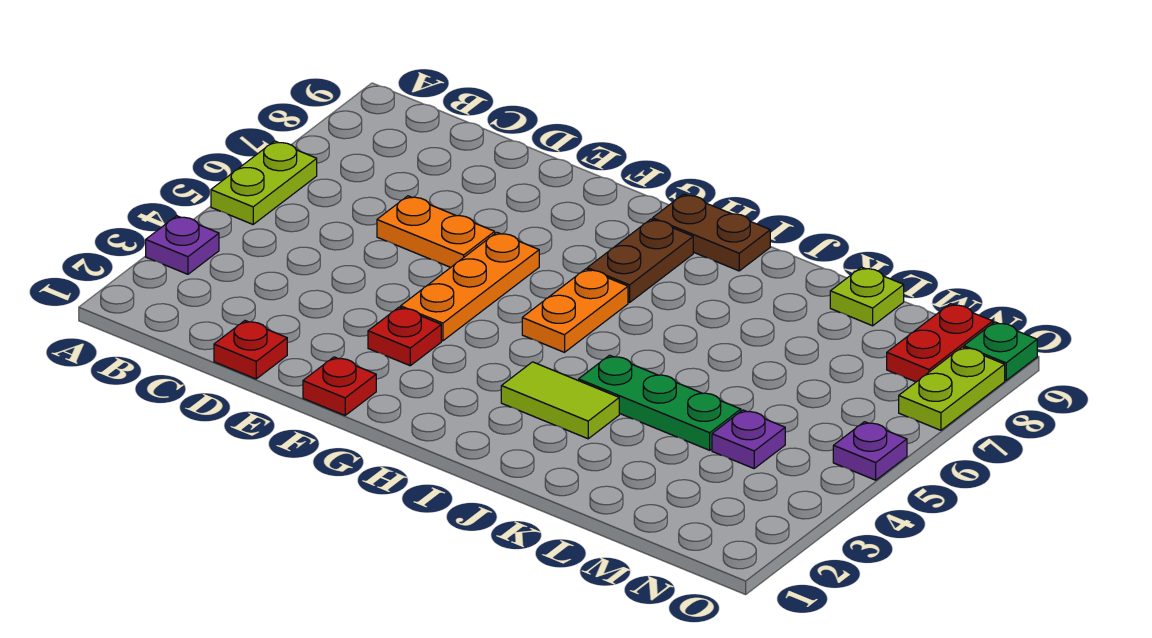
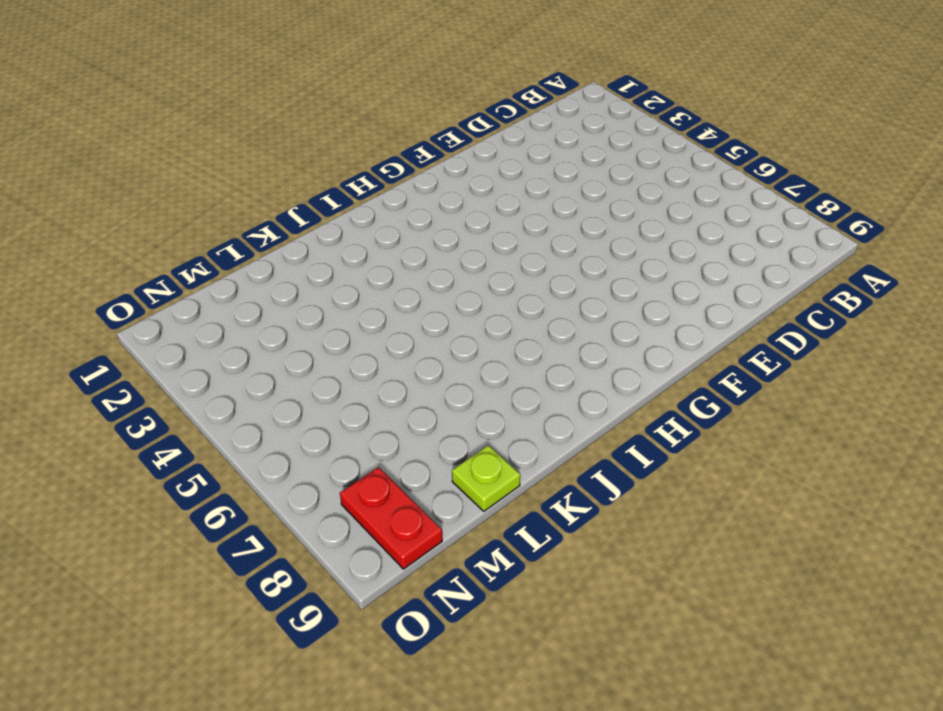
none -> purple 1x1 plate [146,216,219,274]
none -> lime 1x2 plate [211,141,317,224]
none -> red 1x1 plate [214,321,287,379]

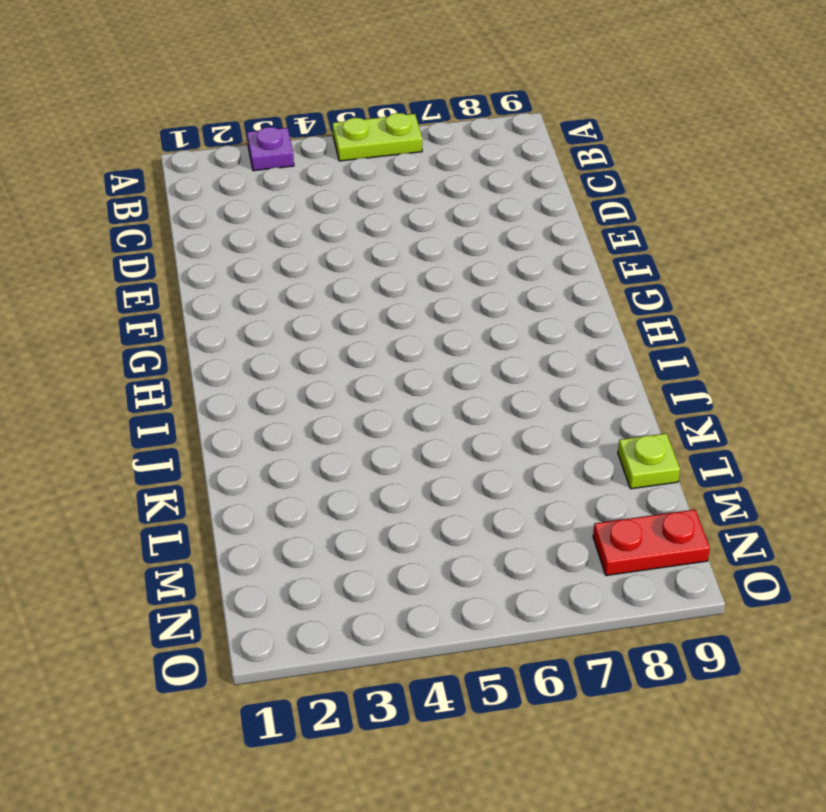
none -> red 1x1 plate [214,321,287,379]
none -> orange 1x2 plate [377,196,495,267]
none -> red 1x1 plate [303,357,376,415]

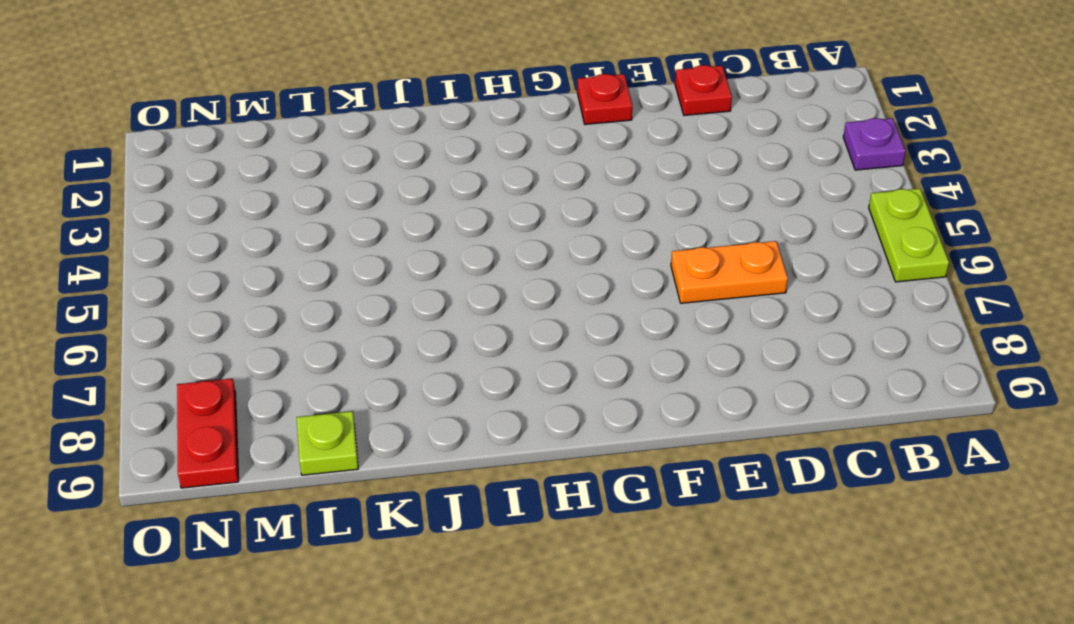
none -> red 1x1 plate [368,307,441,366]
none -> orange 1x3 plate [401,233,539,341]
none -> orange 1x2 plate [522,269,628,352]

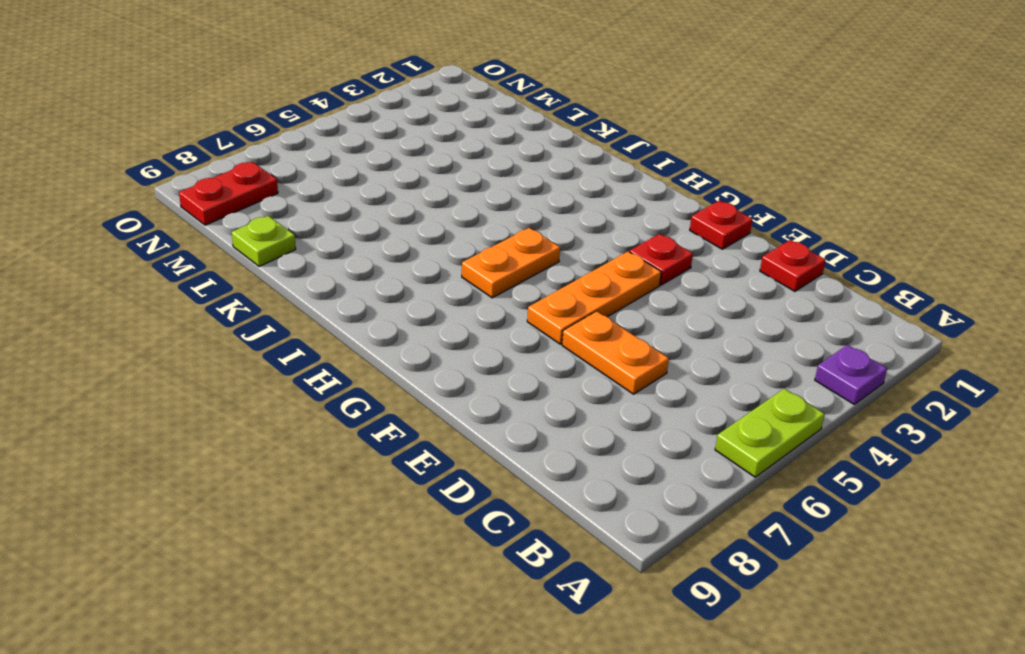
none -> brown 1x2 plate [587,219,693,302]
none -> brown 1x2 plate [653,194,770,271]
none -> lime 1x2 tile [501,362,619,439]

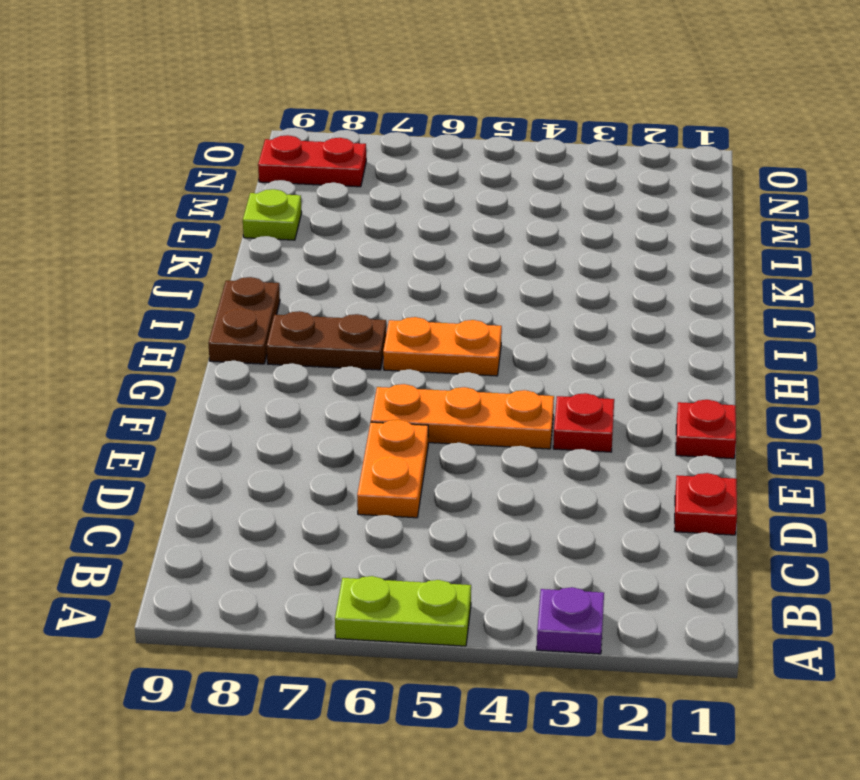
none -> lime 1x2 tile [501,362,619,439]
none -> green 1x3 plate [579,355,741,450]
none -> purple 1x1 plate [712,410,785,468]

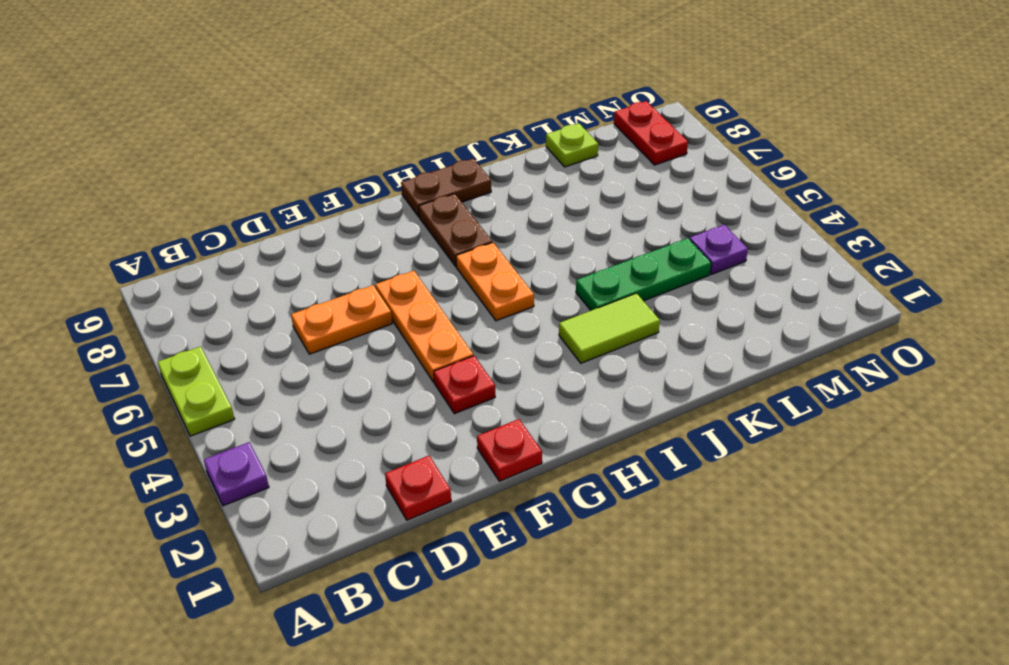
none -> purple 1x1 plate [833,422,907,480]
none -> lime 1x2 plate [899,347,1005,430]
none -> green 1x1 plate [964,322,1037,380]

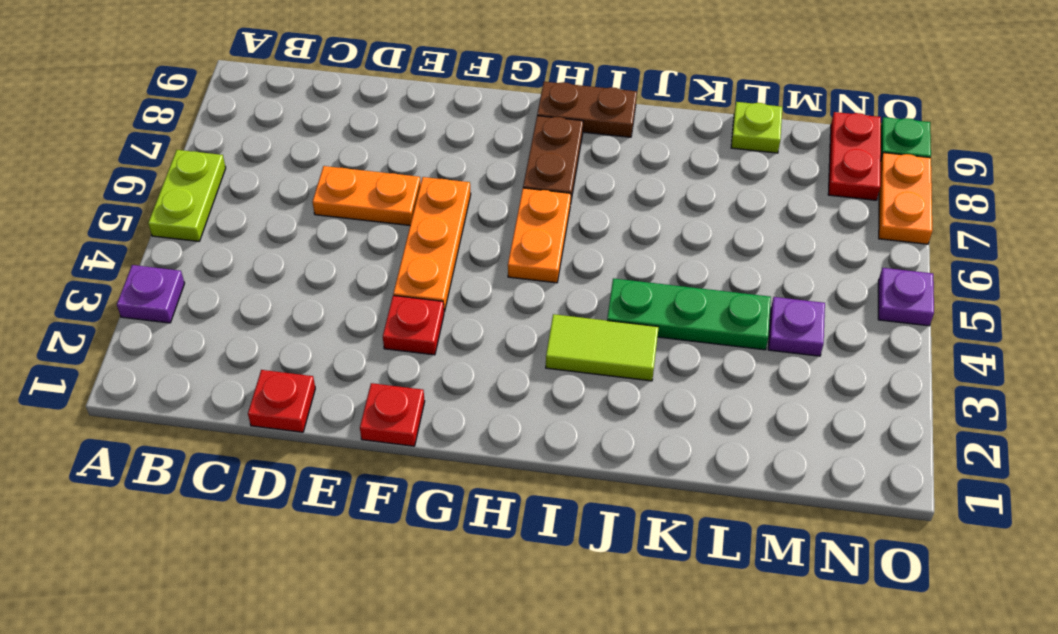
orange 1x2 plate [879,153,932,244] -> lime 1x2 plate [899,347,1005,430]

